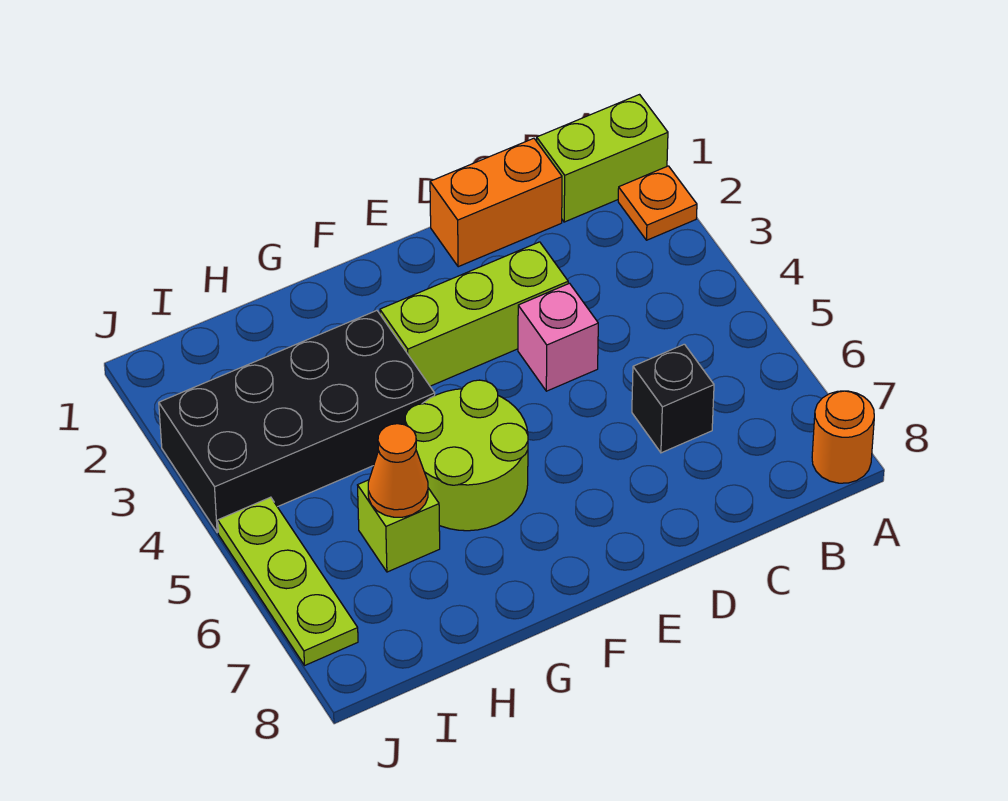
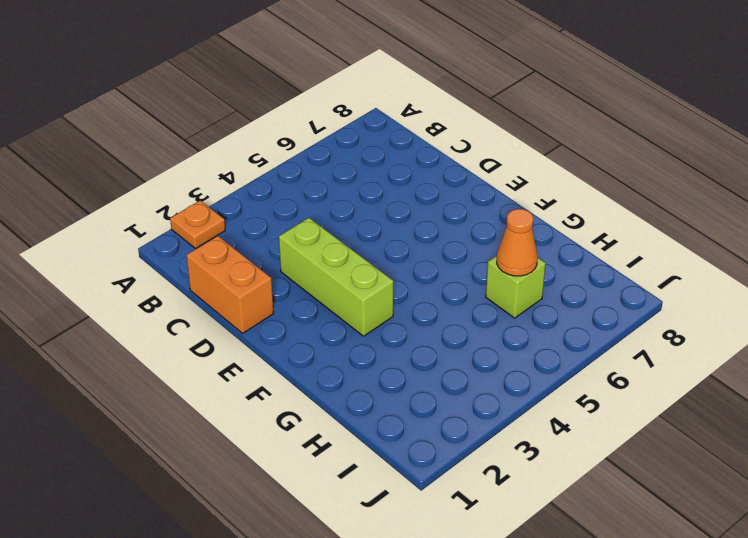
none -> lime 1x2 brick [537,95,668,222]
none -> orange 1x1 round brick [812,391,874,483]
none -> black 1x1 brick [632,344,714,453]

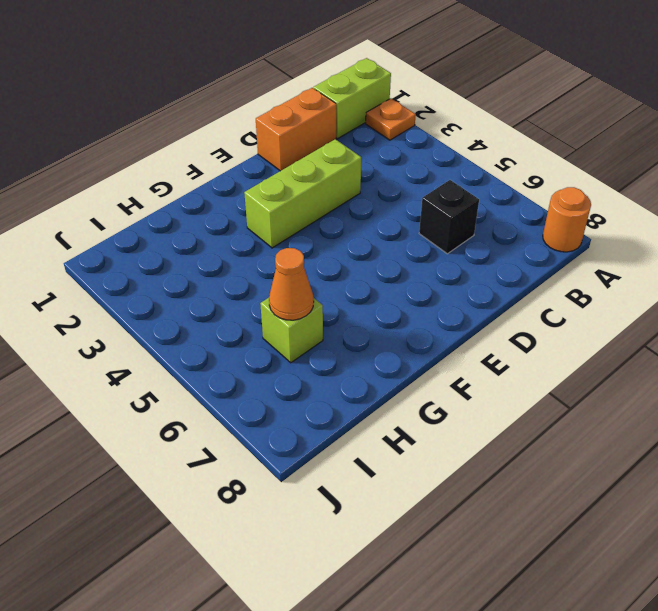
none -> pink 1x1 brick [518,283,598,391]
none -> lime 2x2 round brick [405,380,528,531]
none -> black 2x4 brick [159,311,435,533]

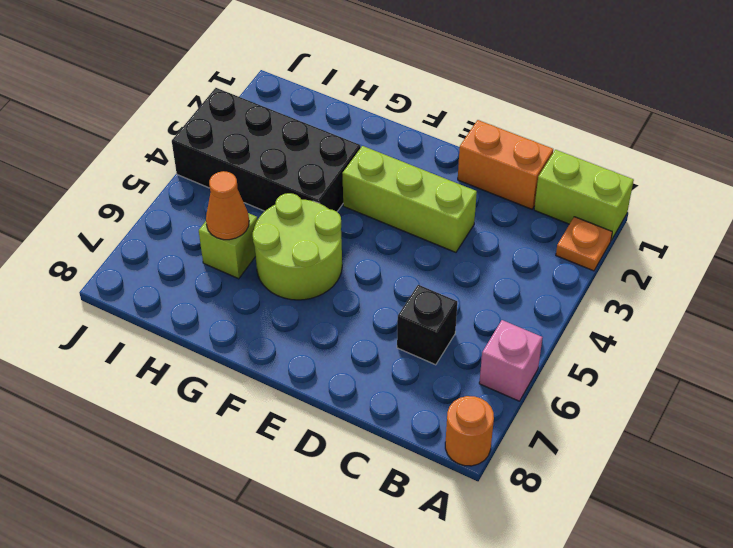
pink 1x1 brick [479,320,543,401] -> pink 1x1 brick moved to [518,283,598,391]
none -> lime 1x3 plate [218,497,358,665]

